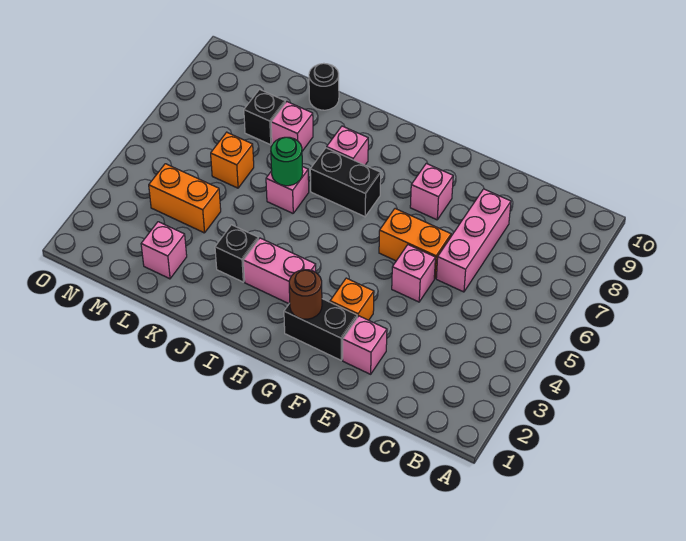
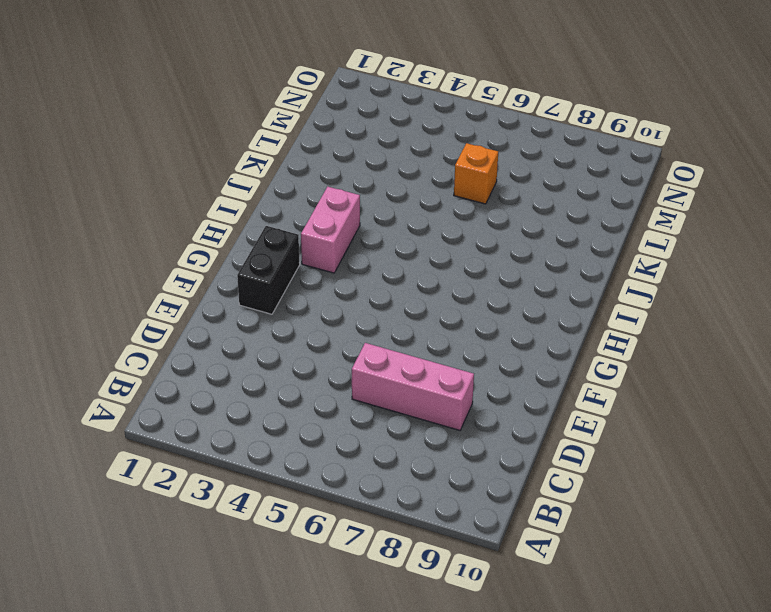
none -> pink 1x1 brick [343,316,387,374]
none -> pink 1x1 brick [392,245,435,302]
none -> orange 1x2 brick [379,209,451,279]

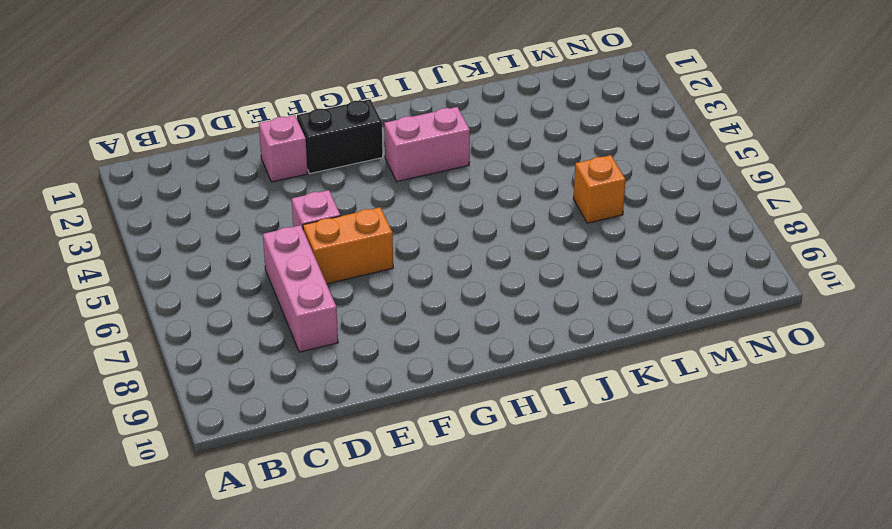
none -> orange 1x1 brick [330,278,374,320]
none -> pink 1x1 brick [410,164,453,220]
none -> black 1x2 brick [310,148,381,217]

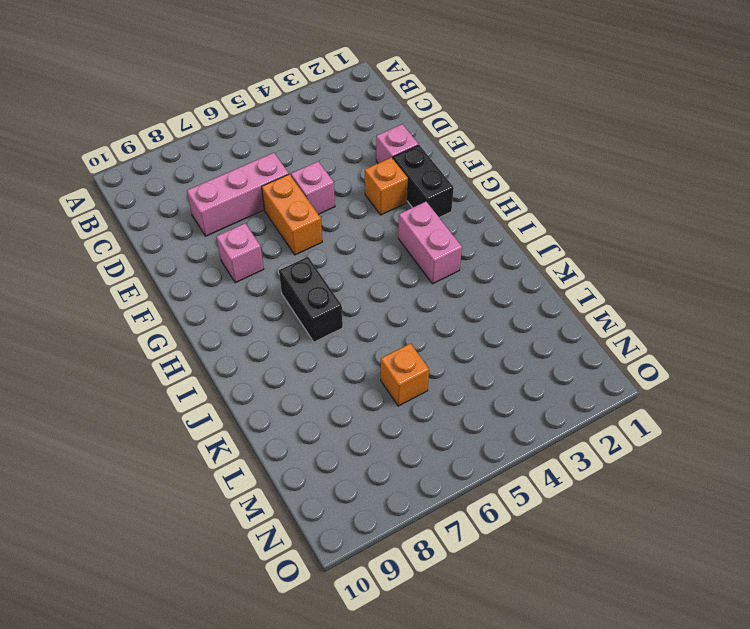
none -> pink 1x1 brick [327,126,368,165]
none -> black 1x1 brick [215,225,258,282]
none -> pink 1x1 brick [266,167,309,213]

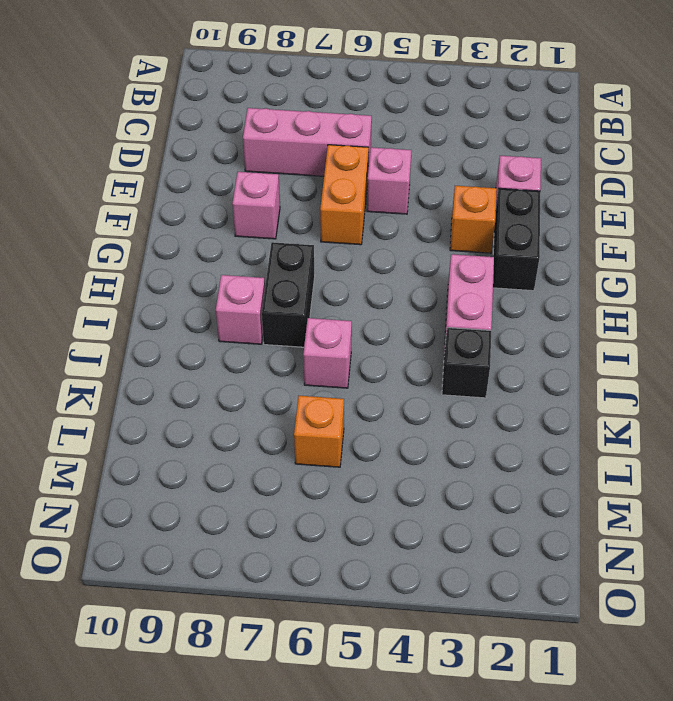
none -> pink 1x1 brick [271,102,313,151]
none -> black 1x1 round brick [309,63,339,110]
none -> pink 1x1 brick [141,222,187,279]

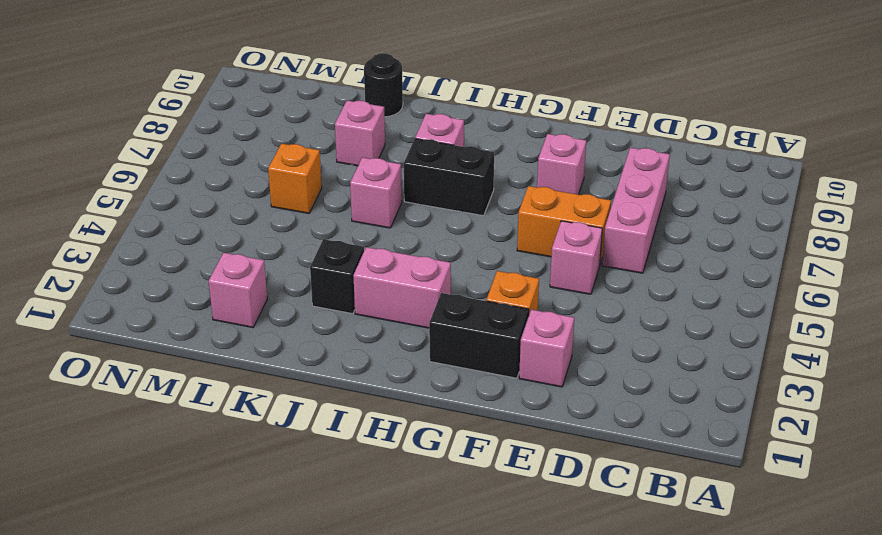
none -> orange 1x2 brick [149,164,221,233]
none -> black 1x1 brick [244,89,285,145]
none -> brown 1x1 round brick [289,270,322,319]

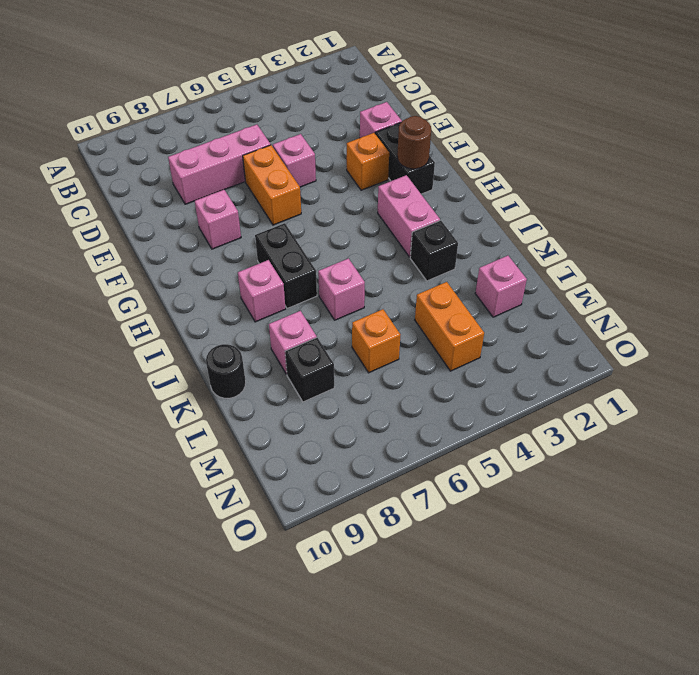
none -> green 1x1 round brick [271,137,303,186]

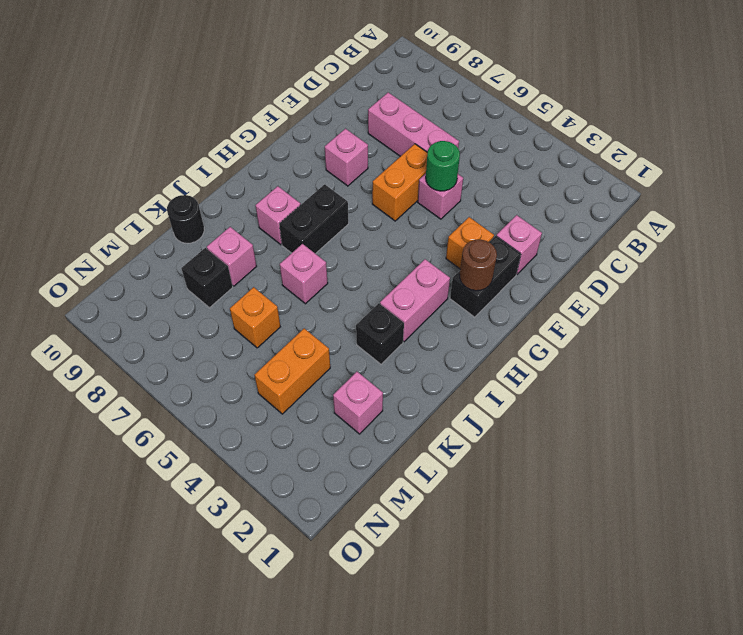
green 1x1 round brick [426,141,460,191] -> green 1x1 round brick moved to [271,137,303,186]

